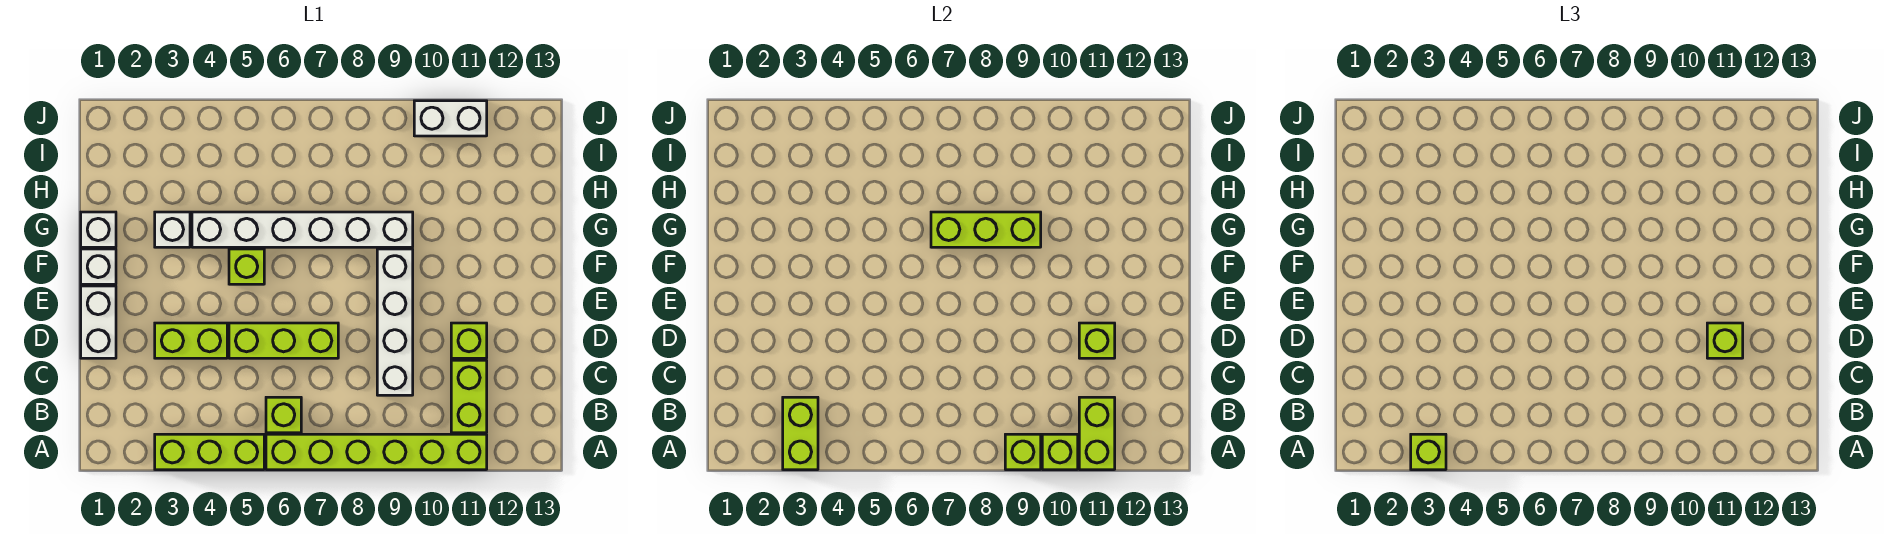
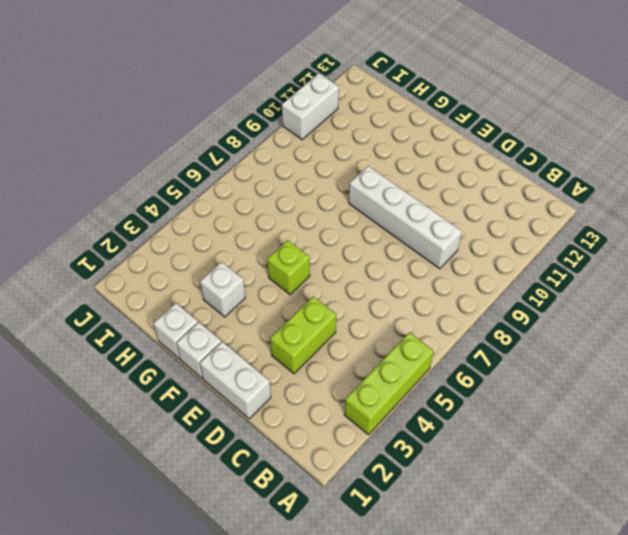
none -> lime 1x6 brick [266,434,487,470]
none -> lime 1x1 brick [266,397,301,433]
none -> lime 1x2 brick [451,360,487,433]

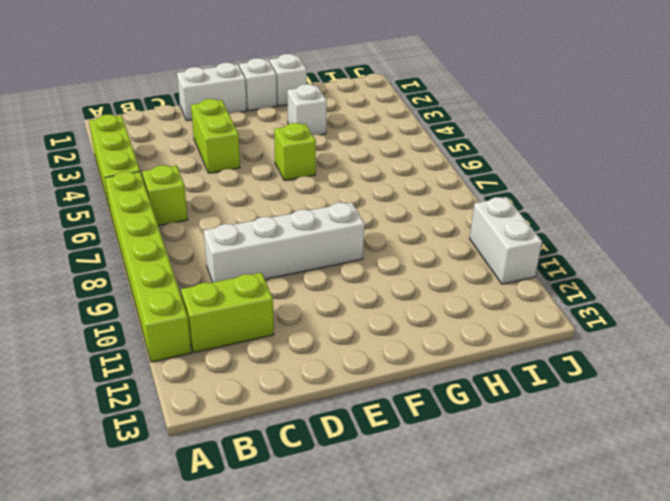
none -> lime 1x3 brick [229,323,338,358]
none -> lime 1x1 brick [451,323,487,358]
none -> white 1x6 brick [192,212,413,247]

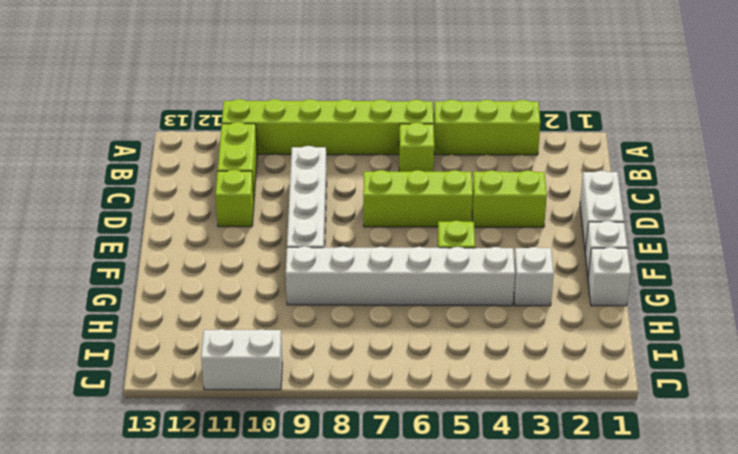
none -> lime 1x2 brick [783,397,818,470]
none -> lime 1x1 brick [1005,434,1041,470]
none -> lime 1x1 brick [1042,434,1078,470]

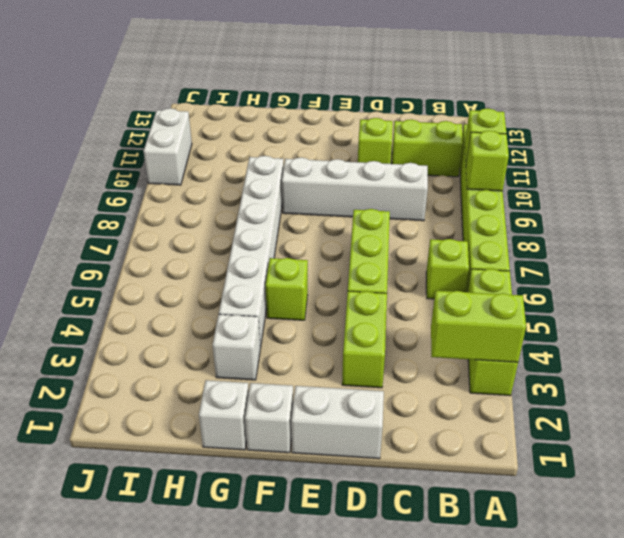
none -> lime 1x2 brick [1079,397,1115,470]
none -> lime 1x1 brick [1079,323,1115,358]
none -> lime 1x3 brick [931,212,1041,247]

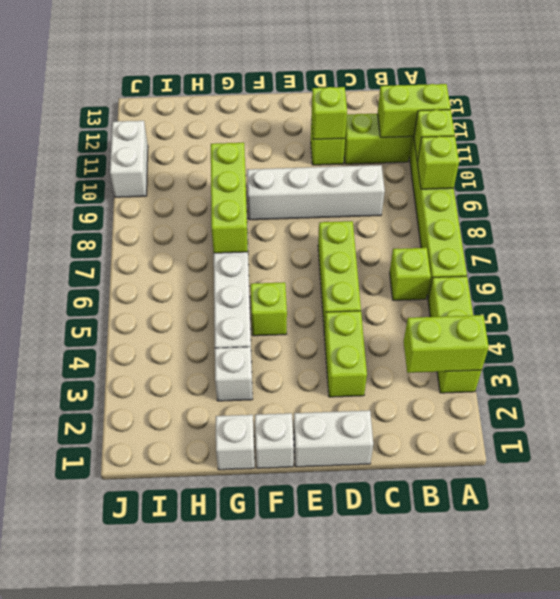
none -> lime 1x1 brick [1411,434,1446,470]
none -> lime 1x1 brick [1707,323,1743,358]

